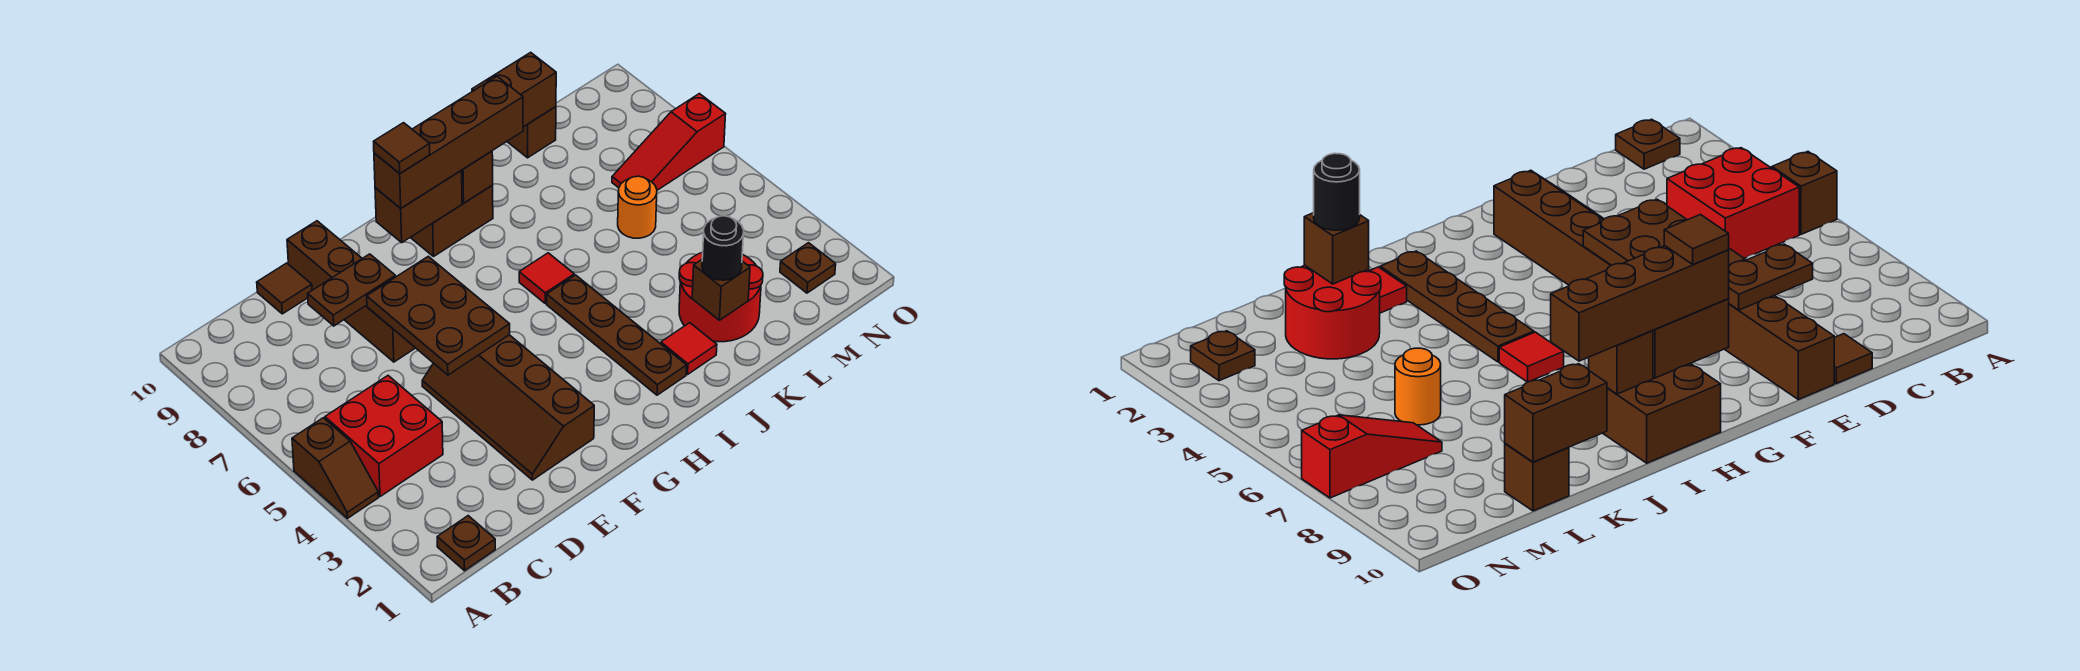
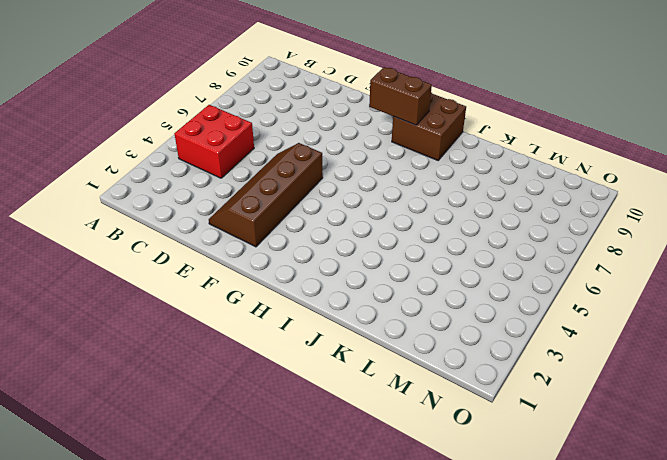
none -> brown 1x2 slope [292,418,379,518]
none -> brown 1x1 plate [437,516,495,571]
none -> brown 1x1 tile [257,263,312,314]

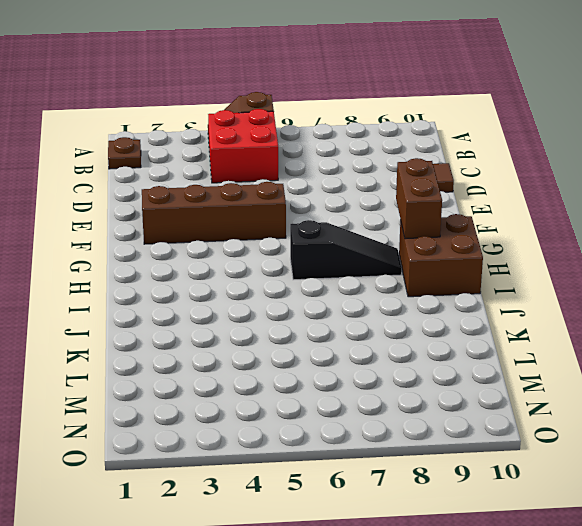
black 1x3 slope [290,220,402,280] -> none
none -> brown 1x4 brick [287,221,415,362]
none -> brown 1x4 plate [547,275,687,395]
none -> red 1x1 tile [519,253,574,303]

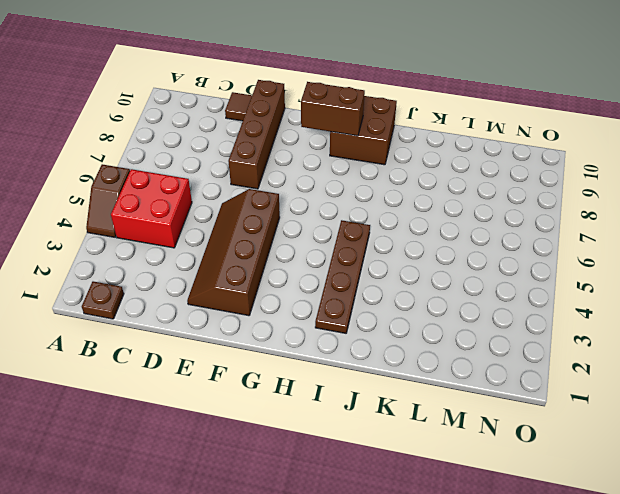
none -> red 1x1 tile [519,253,574,303]
none -> red 1x1 tile [661,323,717,374]
none -> red 2x2 round brick [679,252,763,342]

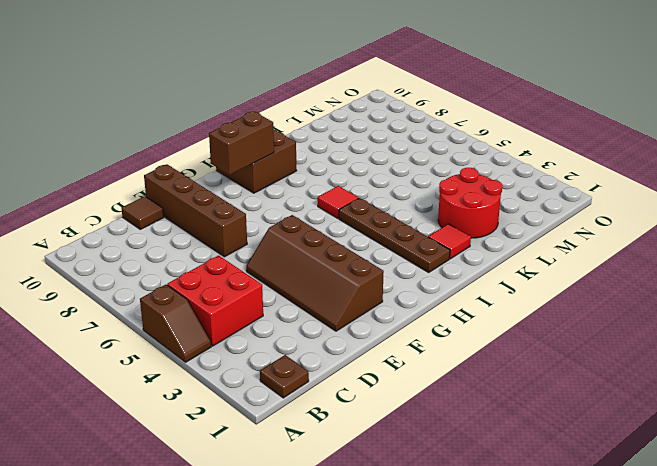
none -> orange 1x1 round brick [618,176,657,238]
none -> brown 1x1 brick [507,107,556,158]
none -> red 1x3 slope [612,94,726,190]

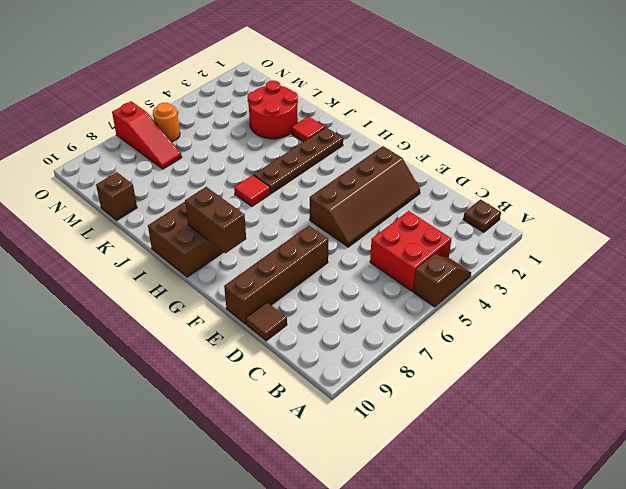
orange 1x1 round brick [153,103,180,142] -> orange 1x1 round brick moved to [618,176,657,238]
none -> brown 1x1 plate [780,243,836,293]
none -> brown 1x2 plate [308,254,396,326]
none -> brown 2x3 plate [367,256,510,375]

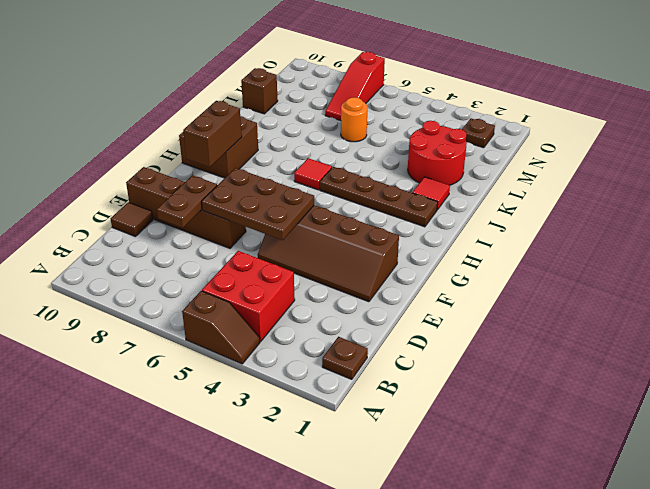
none -> brown 1x1 brick [461,151,493,203]
none -> brown 1x1 brick [692,260,750,320]
none -> brown 1x2 brick [472,52,556,127]

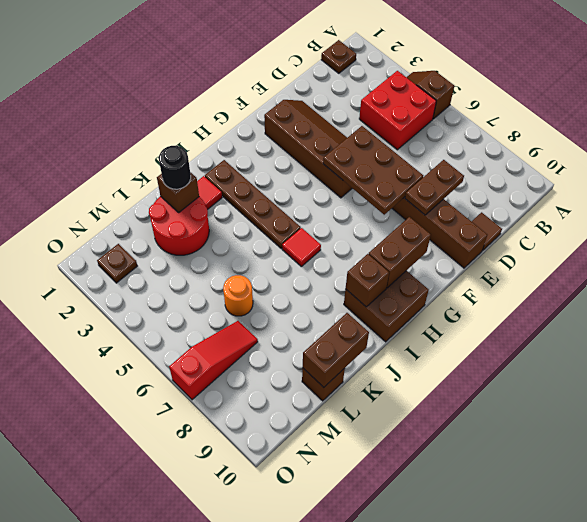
none -> brown 1x4 brick [374,77,523,208]
none -> brown 1x1 tile [374,123,430,174]

